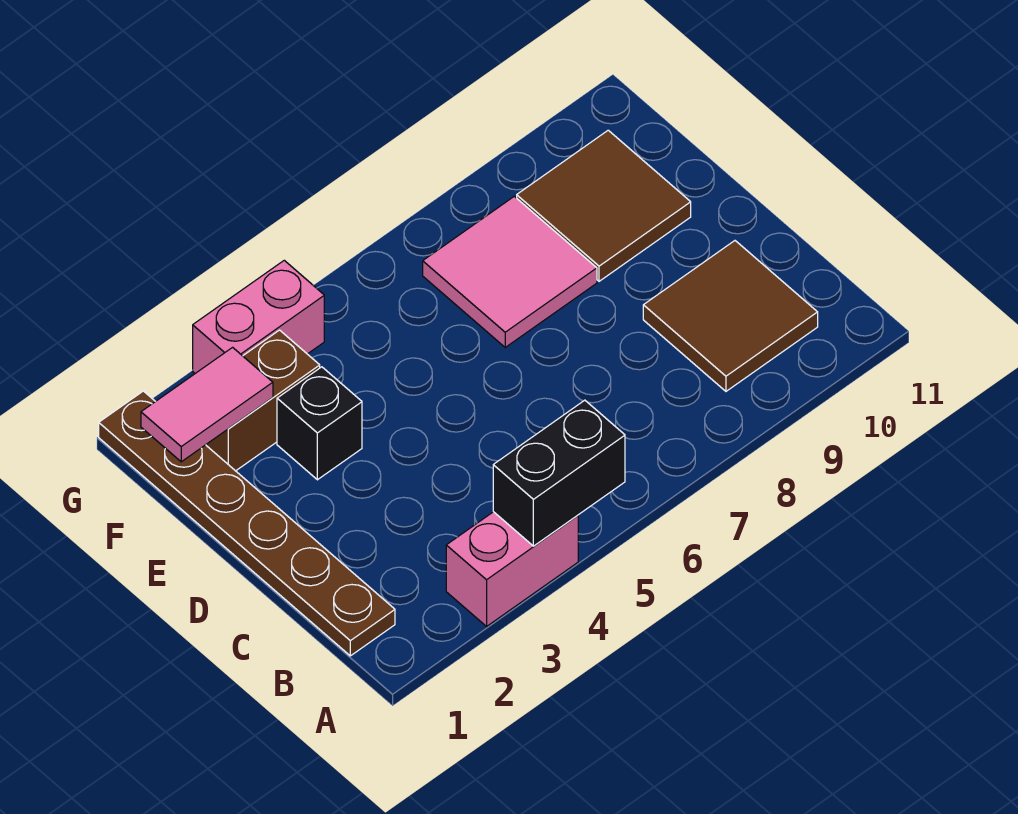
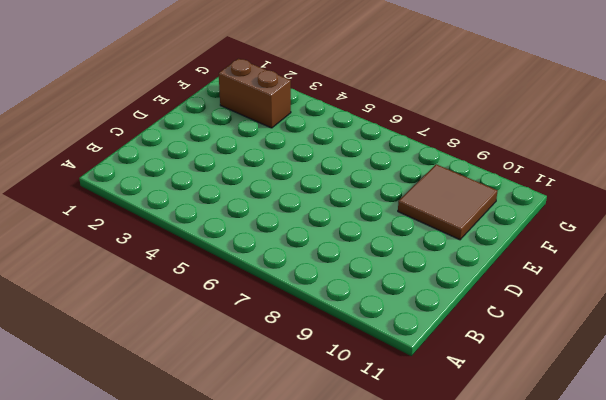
none -> pink 1x2 brick [446,512,578,626]
none -> brown 1x6 plate [99,391,395,656]

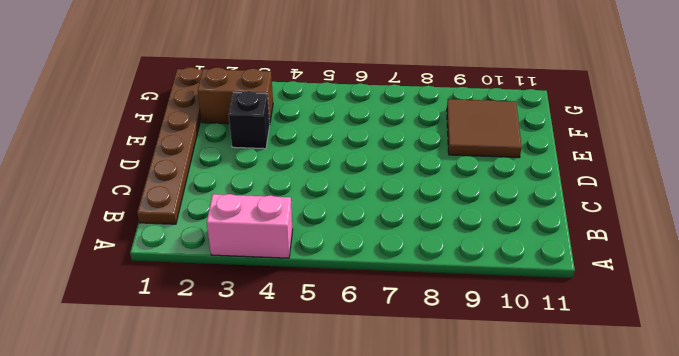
none -> brown 2x2 tile [643,241,818,391]
none -> pink 2x2 tile [423,196,597,347]

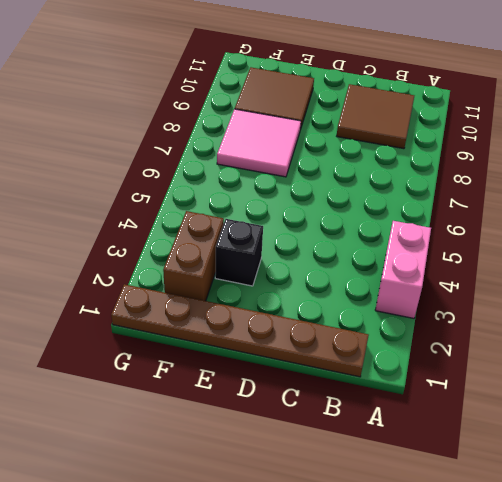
none -> pink 1x2 brick [193,260,324,373]
none -> black 1x2 brick [493,400,625,546]

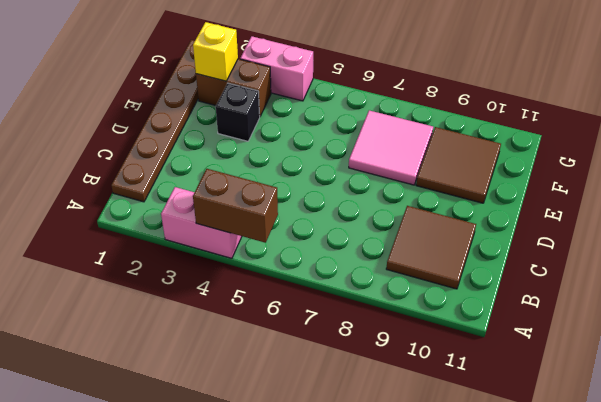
brown 1x2 brick [193,169,278,243] -> black 1x2 brick [493,400,625,546]
yellow 1x1 brick [193,22,238,81] -> pink 1x2 tile [141,347,273,462]

